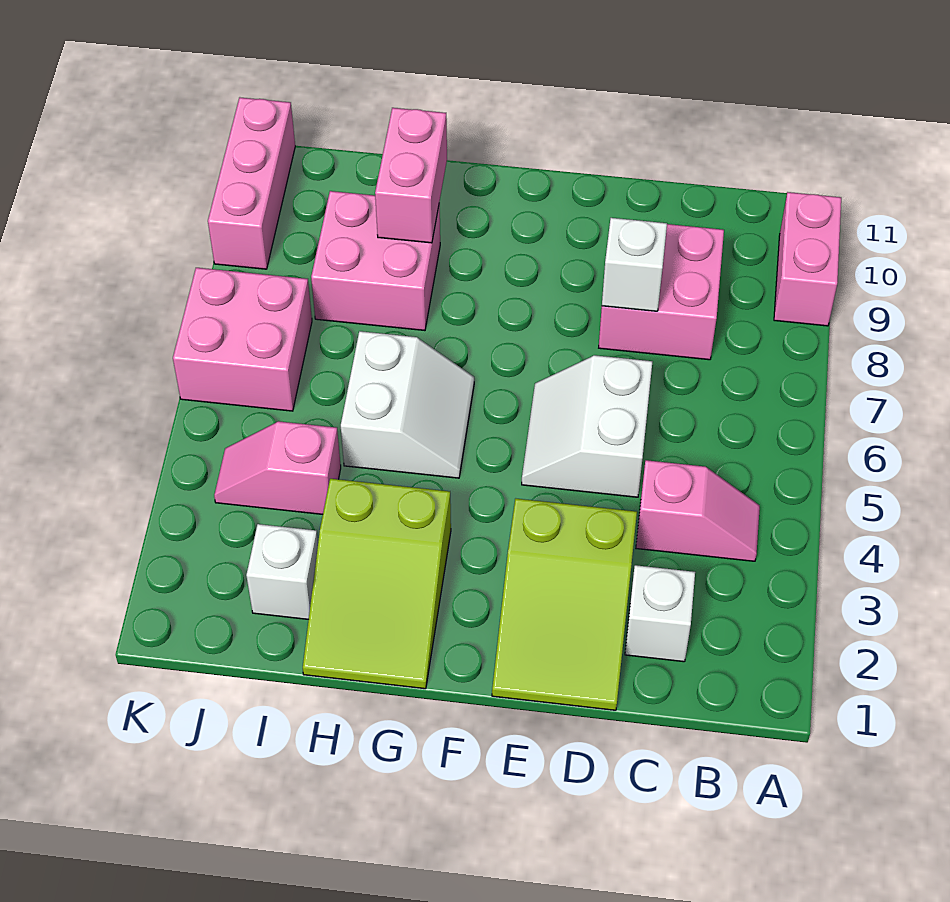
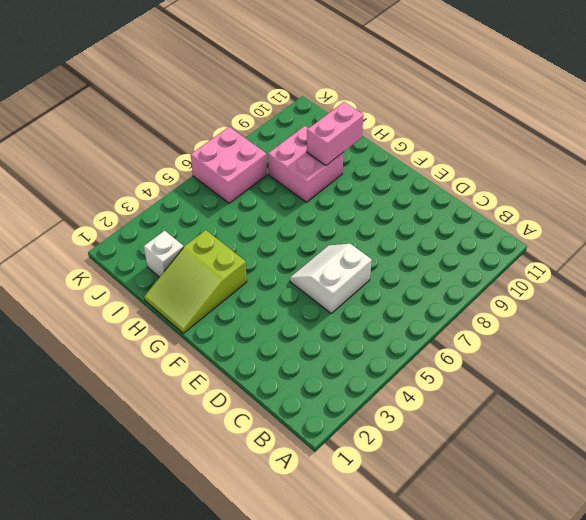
none -> pink 1x2 brick [774,192,841,326]
none -> pink 1x2 slope [636,460,760,561]
none -> white 1x1 brick [625,565,695,662]

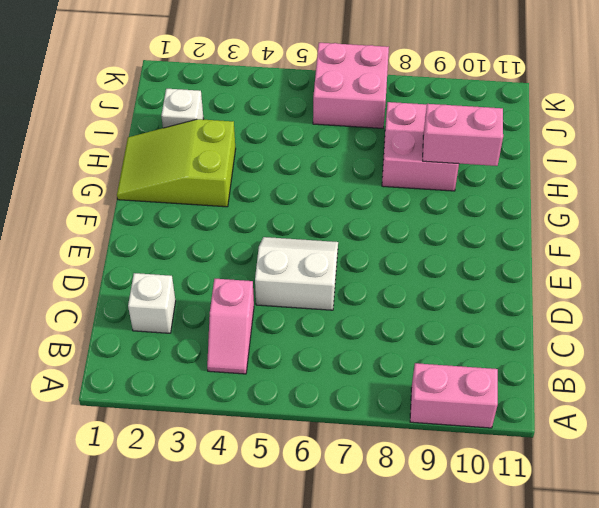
none -> pink 2x2 brick [599,224,724,360]
none -> lime 2x3 slope [492,499,637,710]
none -> white 2x2 slope [341,331,474,478]

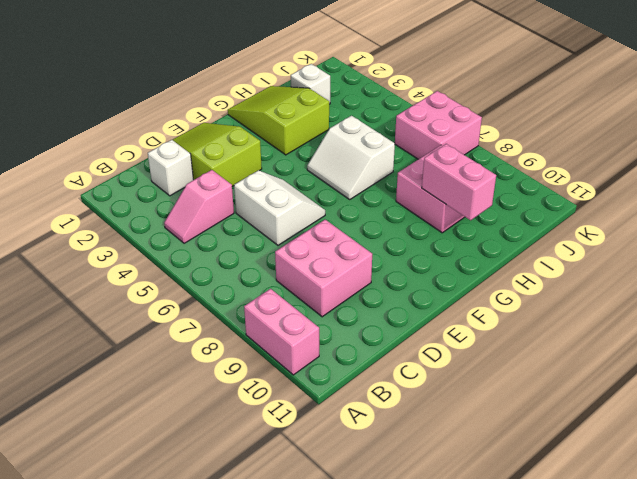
none -> pink 1x2 slope [214,421,341,514]
none -> pink 1x3 brick [208,98,295,269]
none -> white 1x1 brick [602,218,667,311]

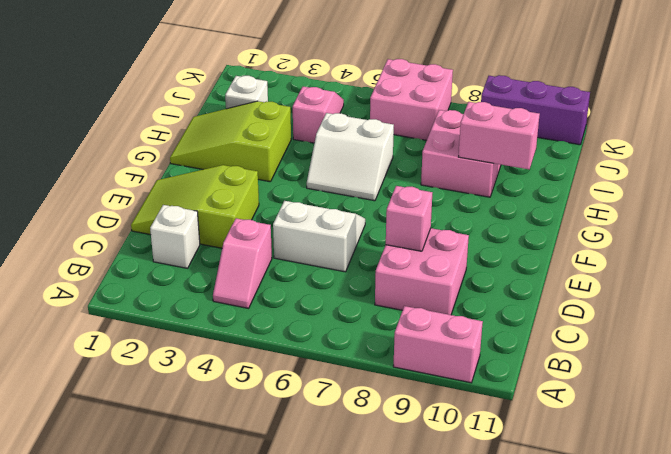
pink 1x1 brick [386,186,432,251] -> white 1x1 brick [602,218,667,311]
purple 1x3 brick [481,75,590,145] -> pink 1x3 brick [208,98,295,269]

